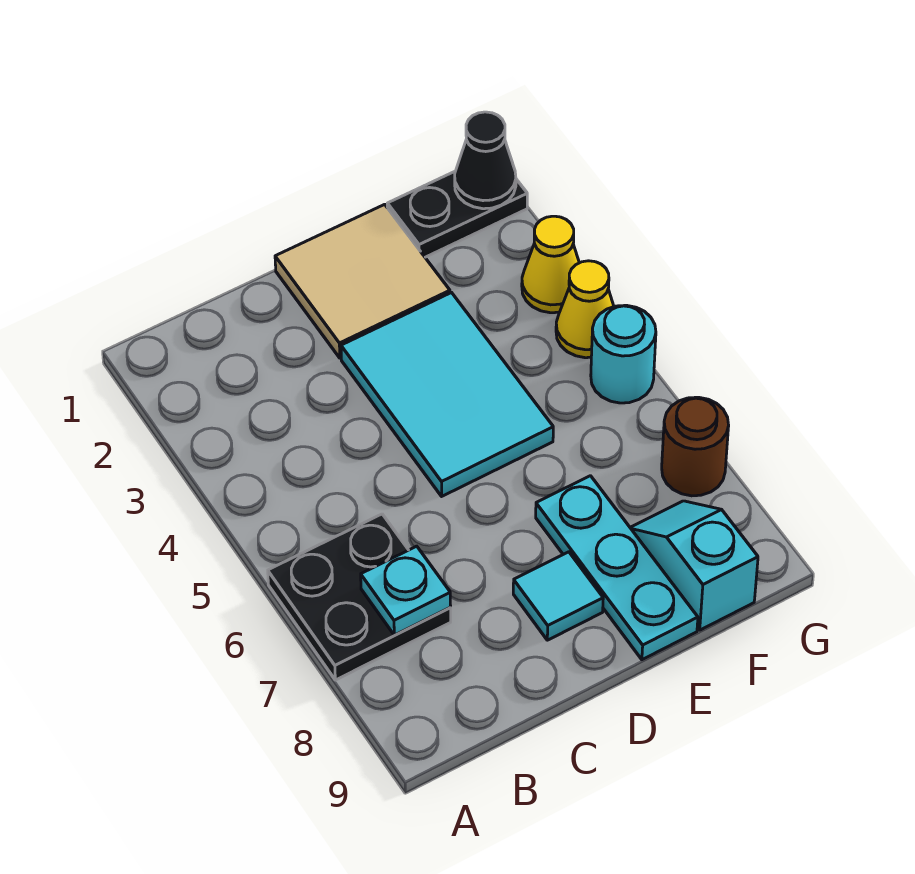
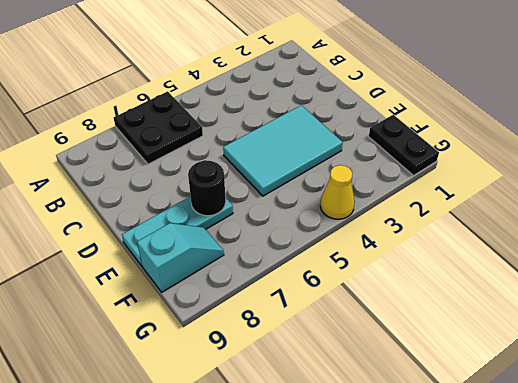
black 1x1 round brick [188,160,226,216] -> none
none -> tan 2x2 tile [275,204,450,358]
none -> cyan 1x1 tile [513,552,603,640]
none -> yellow 1x1 cone [522,216,579,313]

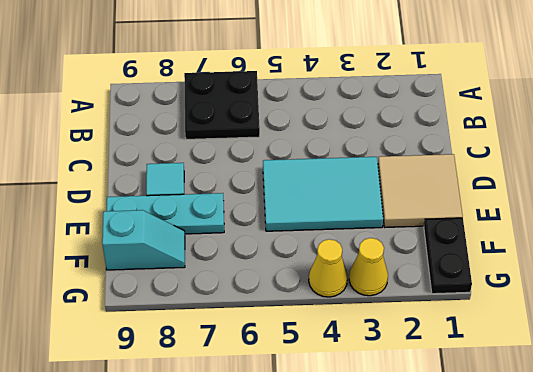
none -> cyan 1x1 round brick [591,305,656,403]
none -> brown 1x1 round brick [662,397,729,496]
none -> cyan 1x1 plate [361,546,451,635]

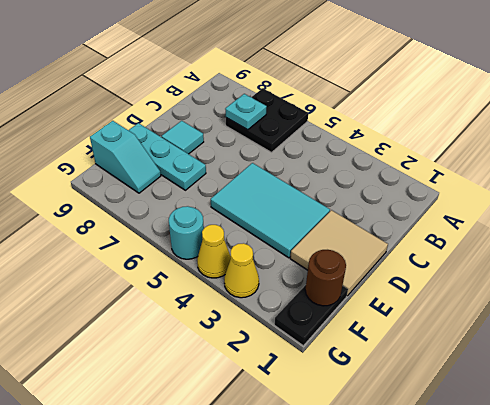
brown 1x1 round brick [305,250,346,306] -> brown 1x1 round brick moved to [662,397,729,496]
none -> black 1x1 cone [455,112,516,209]

